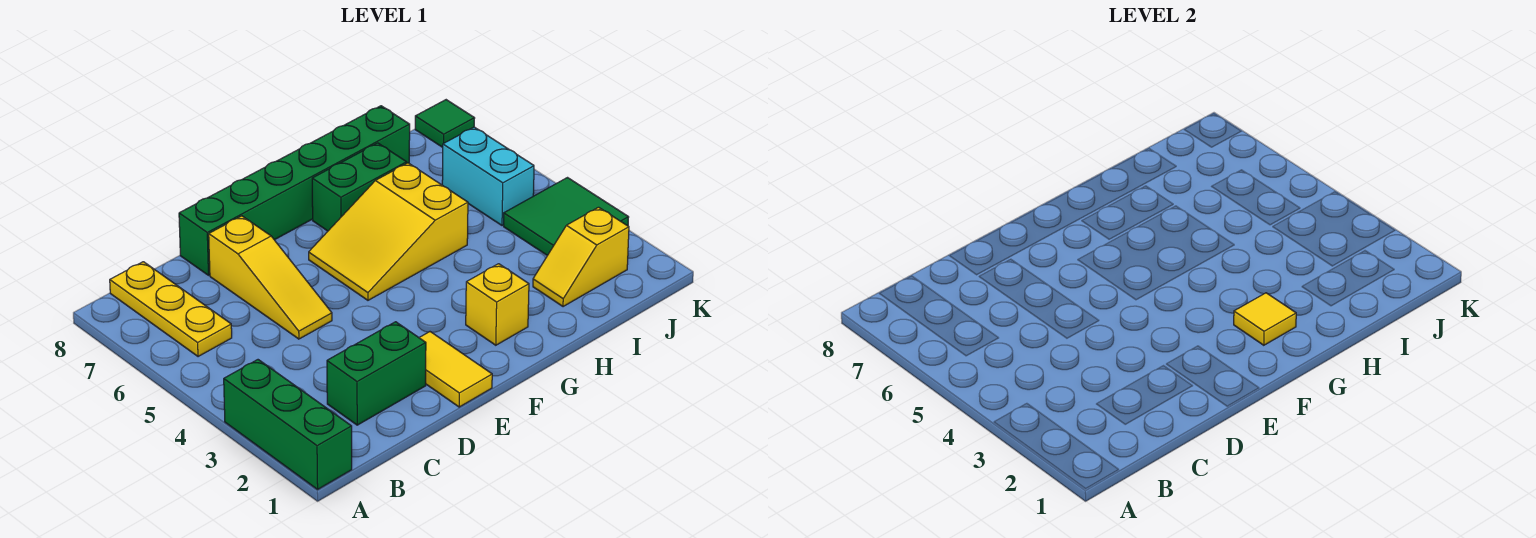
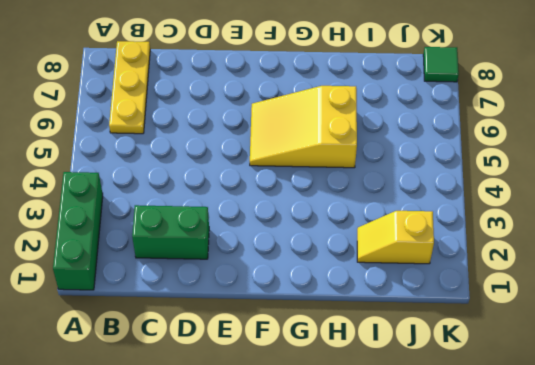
none -> yellow 1x3 slope [209,216,332,339]
none -> green 1x6 brick [179,106,410,275]
none -> yellow 1x2 tile [419,332,492,407]

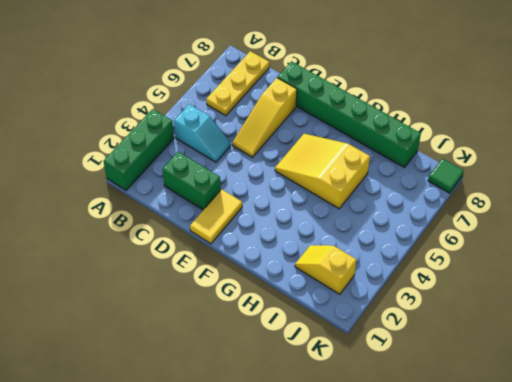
cyan 1x2 slope [174,104,231,162] -> none
none -> yellow 1x1 brick [466,264,529,345]
none -> green 1x2 brick [312,143,407,231]
none -> green 2x2 tile [504,178,629,256]

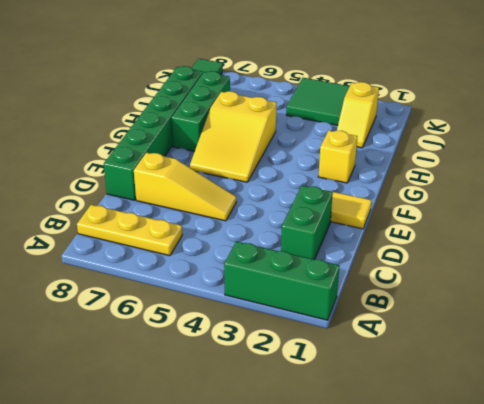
green 1x3 brick [171,71,230,151] -> green 1x2 brick [312,143,407,231]
none -> cyan 1x2 brick [442,127,534,226]
none -> yellow 1x1 tile [1234,293,1296,345]

